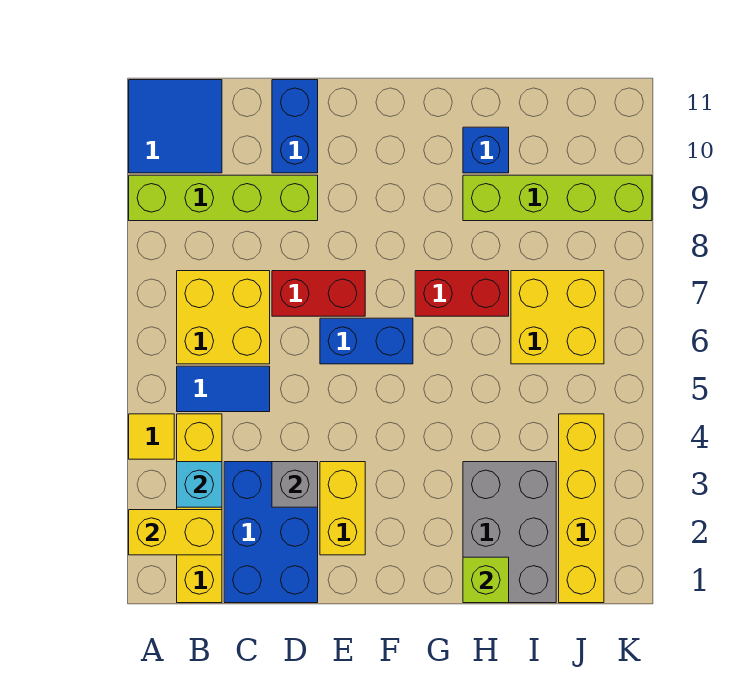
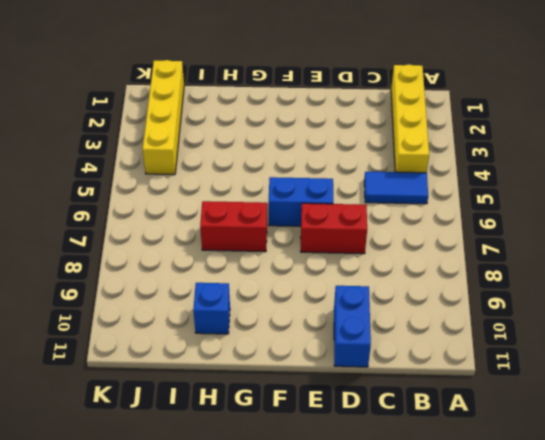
none -> yellow 1x1 tile [129,414,174,459]
none -> lime 1x4 brick [129,175,318,221]
none -> blue 2x2 tile [129,80,222,173]

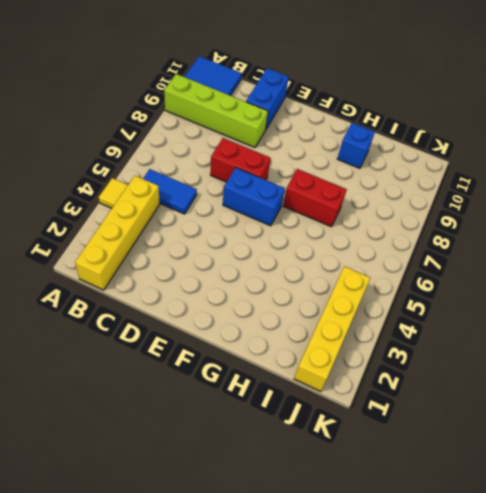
none -> yellow 2x2 brick [177,271,270,364]
none -> blue 2x3 brick [224,462,318,603]
none -> yellow 1x2 brick [320,462,365,555]

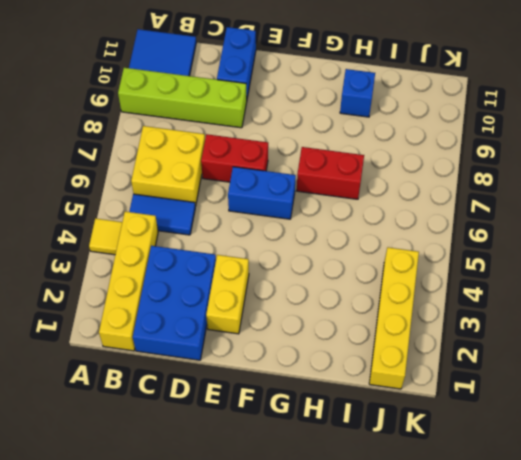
none -> grey 2x3 brick [463,462,556,603]
none -> lime 1x4 brick [463,175,652,221]
none -> yellow 2x2 brick [511,271,604,364]

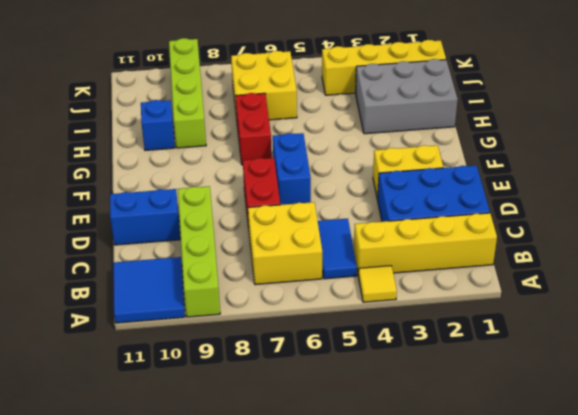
none -> yellow 1x2 brick [129,510,222,555]
none -> cyan 1x1 brick [177,462,222,507]
none -> grey 1x1 brick [272,462,318,507]

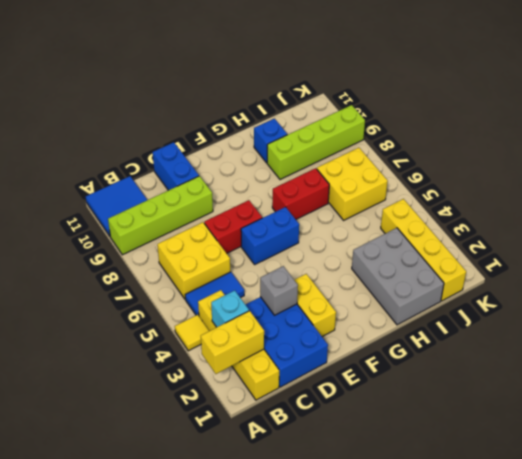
none -> lime 1x1 brick [463,557,509,603]

